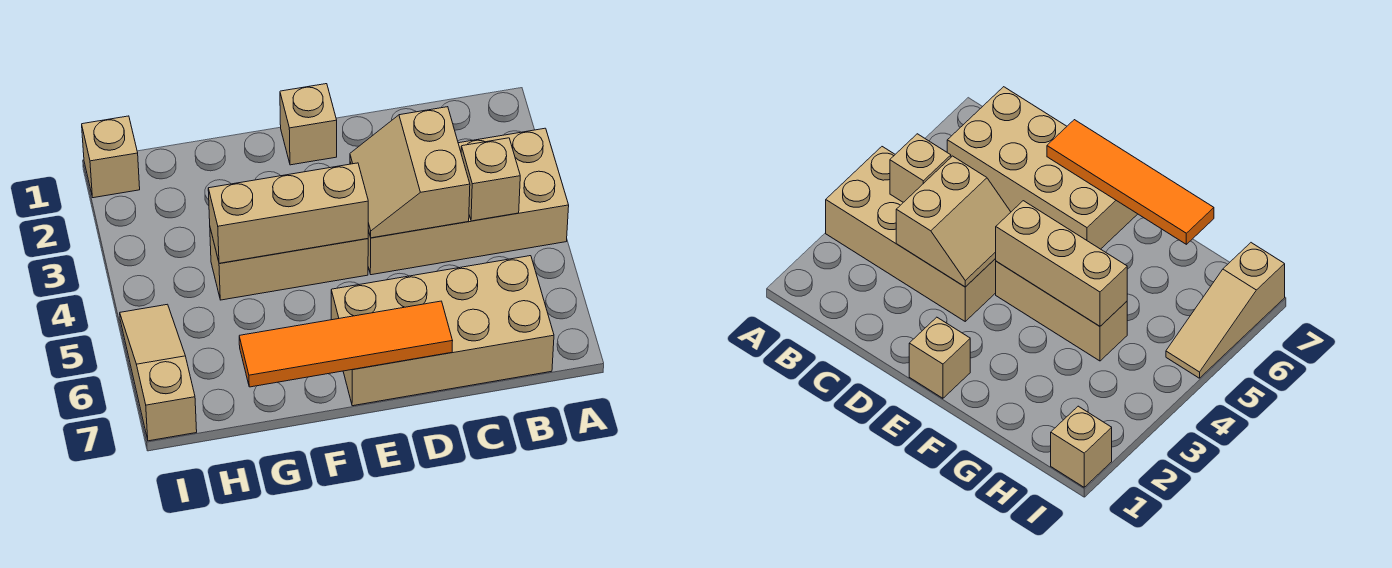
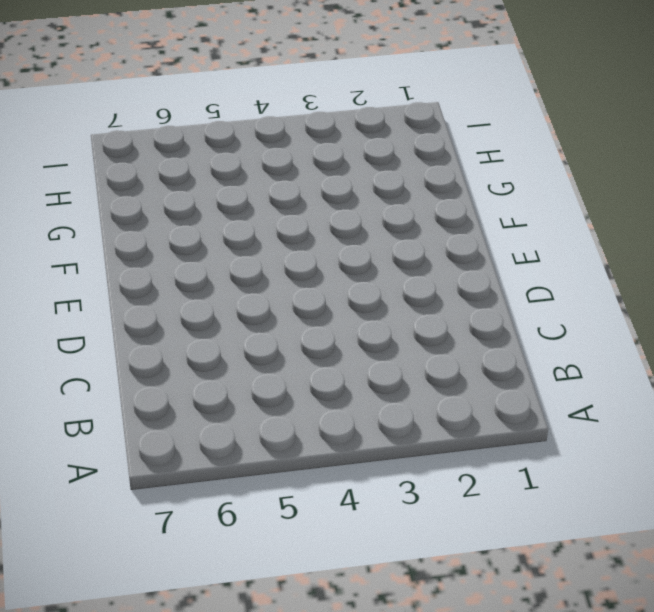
none -> tan 2x4 brick [350,128,569,275]
none -> tan 2x4 brick [331,256,554,406]

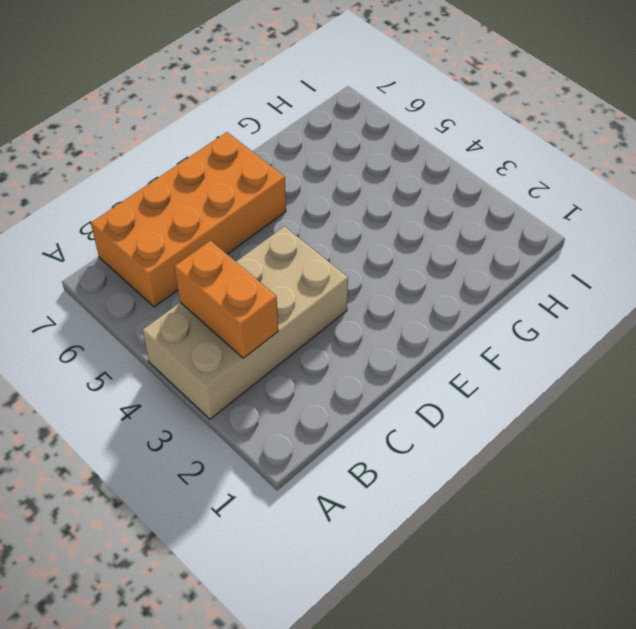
orange 1x2 brick [174,241,278,358] -> tan 1x1 brick [461,138,520,221]
orange 2x4 brick [91,132,286,307] -> tan 2x4 brick [331,256,554,406]
none -> tan 1x1 brick [280,84,337,165]
none -> tan 1x3 brick [210,229,368,300]

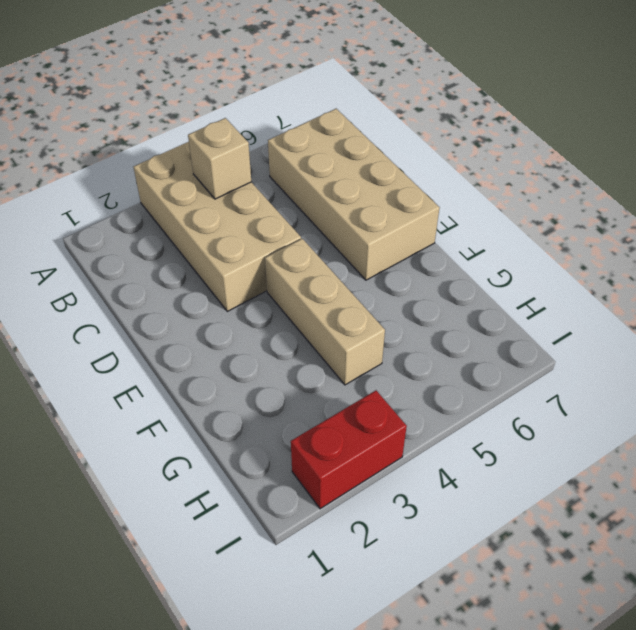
red 1x2 brick [291,391,407,509] -> none
none -> tan 1x1 brick [280,84,337,165]
none -> tan 1x1 brick [82,116,140,198]

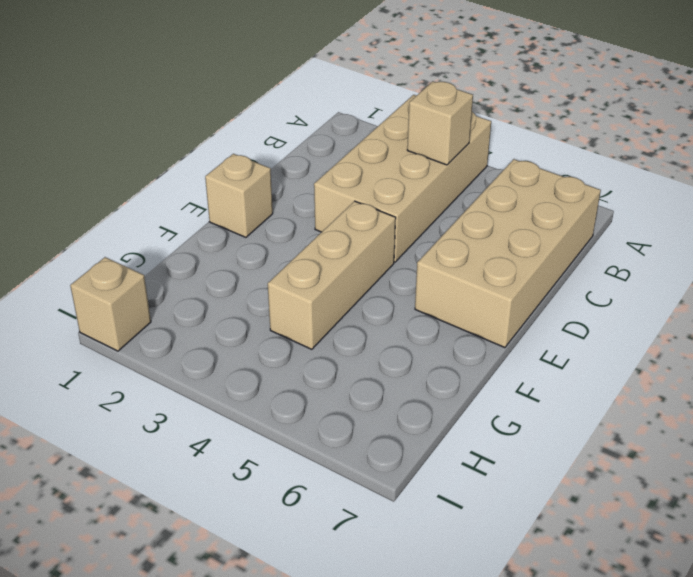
none -> tan 1x3 slope [120,304,197,441]
none -> tan 2x2 slope [350,107,470,238]

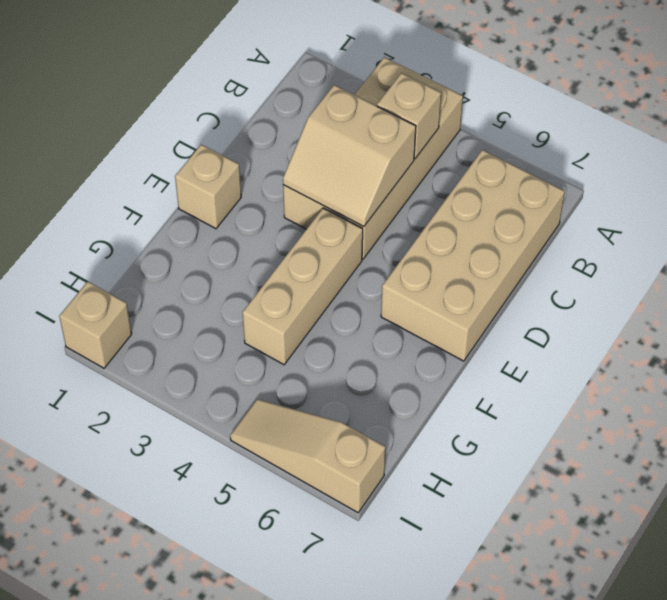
none -> orange 1x4 tile [239,301,452,387]
none -> tan 1x3 brick [208,163,368,263]

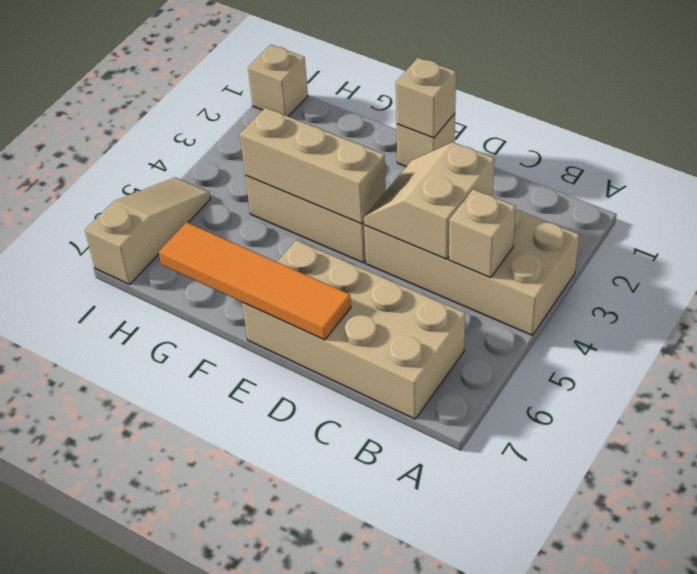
tan 1x1 brick [396,58,456,138] -> none

